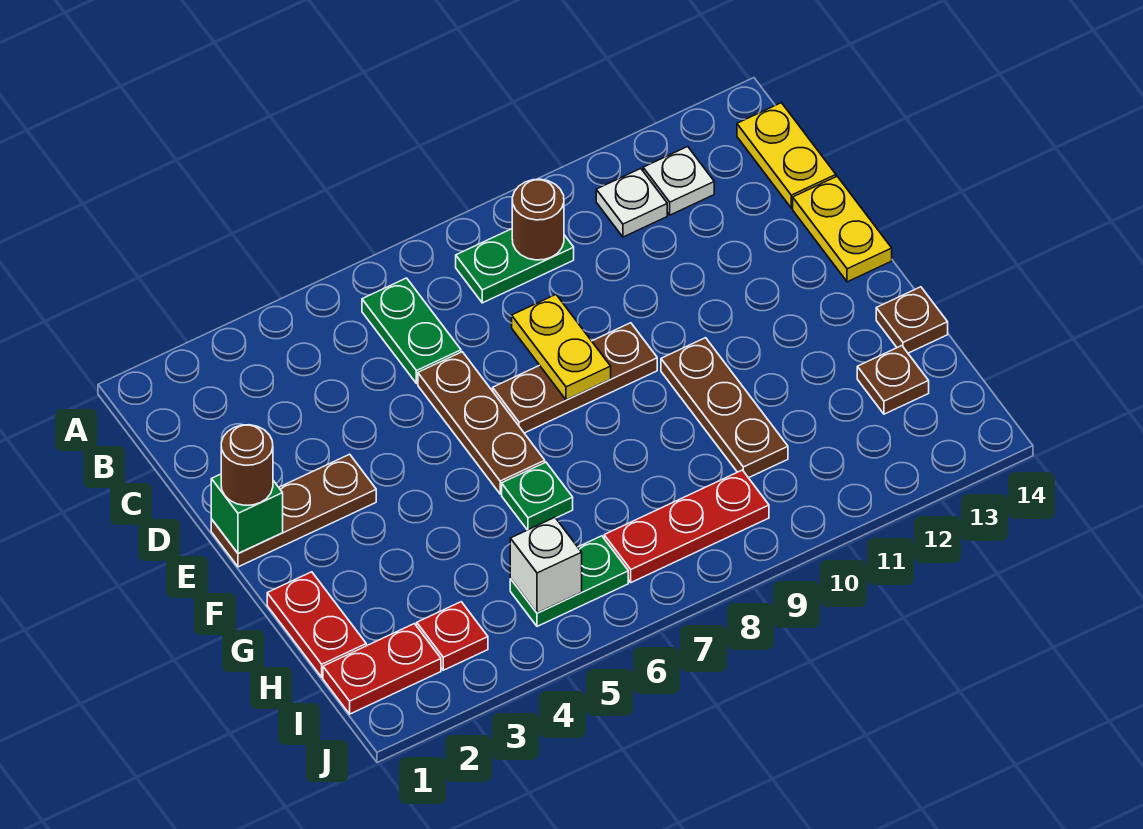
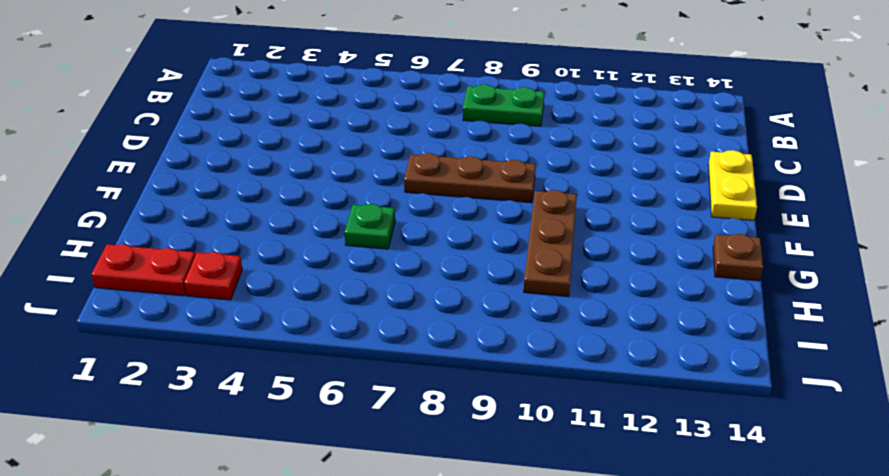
none -> green 1x2 plate [362,278,461,384]
none -> white 1x1 plate [596,169,667,237]
none -> white 1x1 plate [643,147,714,215]

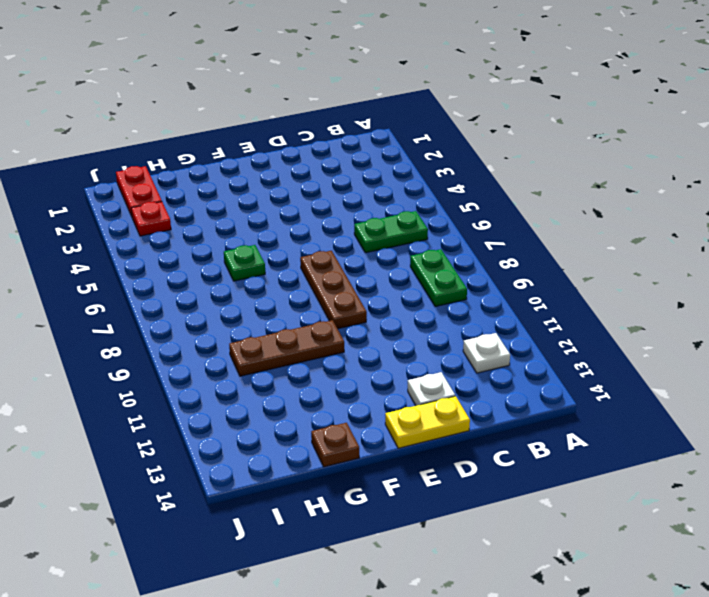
white 1x1 plate [408,372,455,406] -> white 1x1 plate moved to [596,169,667,237]
none -> yellow 1x2 plate [737,103,836,208]
none -> brown 1x3 plate [418,352,545,494]
none -> brown 1x3 plate [211,454,376,567]

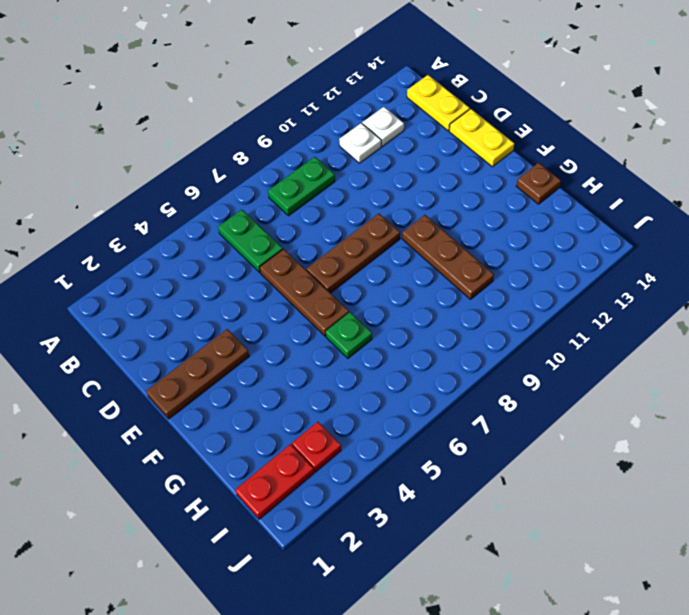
none -> red 1x2 plate [267,572,366,677]
none -> brown 1x1 plate [857,346,929,414]
none -> green 1x2 plate [510,536,628,626]

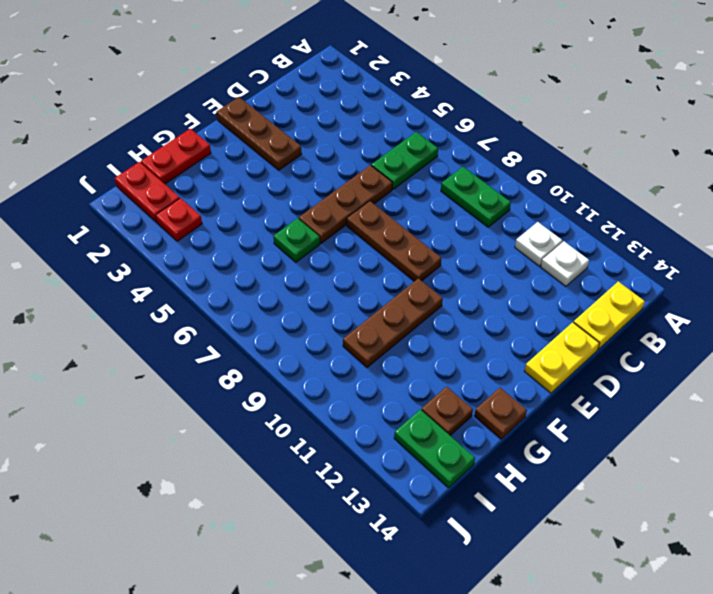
green 1x2 plate [394,410,475,488] -> green 1x2 plate moved to [510,536,628,626]
none -> red 1x3 plate [604,470,769,582]
none -> brown 1x1 round brick [512,179,564,260]
none -> yellow 1x2 plate [512,295,611,400]

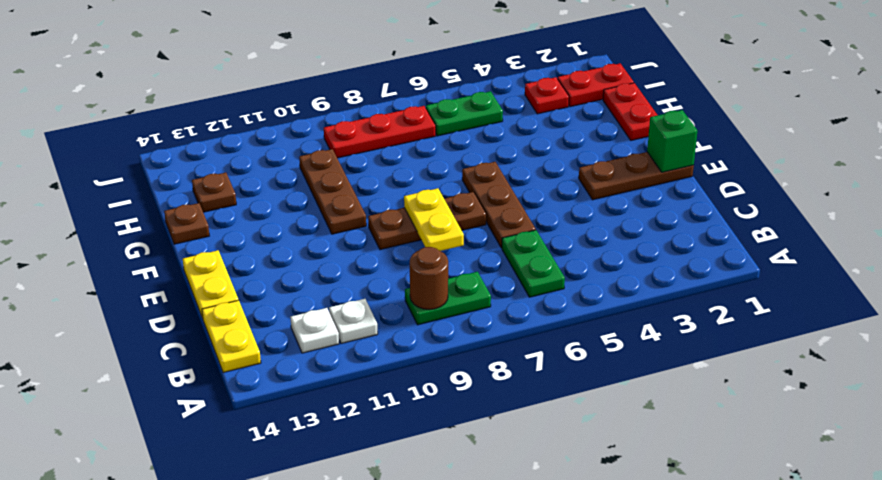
none -> green 1x1 plate [502,462,573,530]
none -> white 1x1 brick [510,517,582,613]
none -> brown 1x1 round brick [221,425,273,505]

